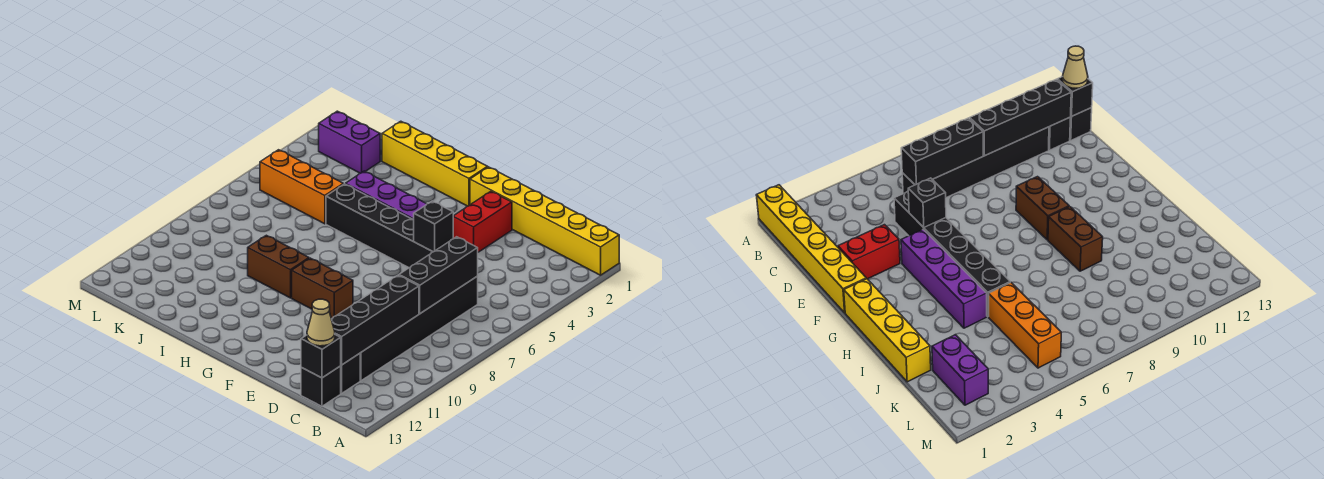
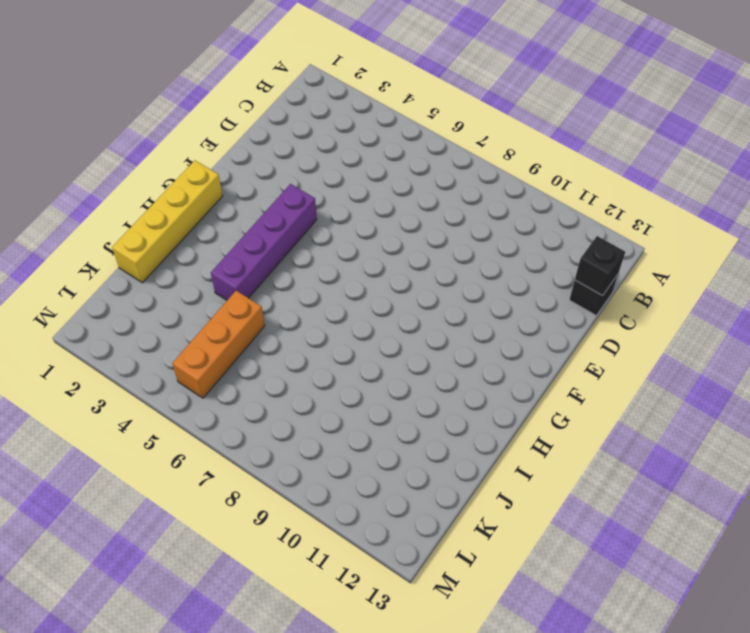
none -> yellow 1x6 brick [470,167,619,275]
none -> black 1x6 brick [360,276,478,381]
none -> black 1x1 brick [341,353,360,393]

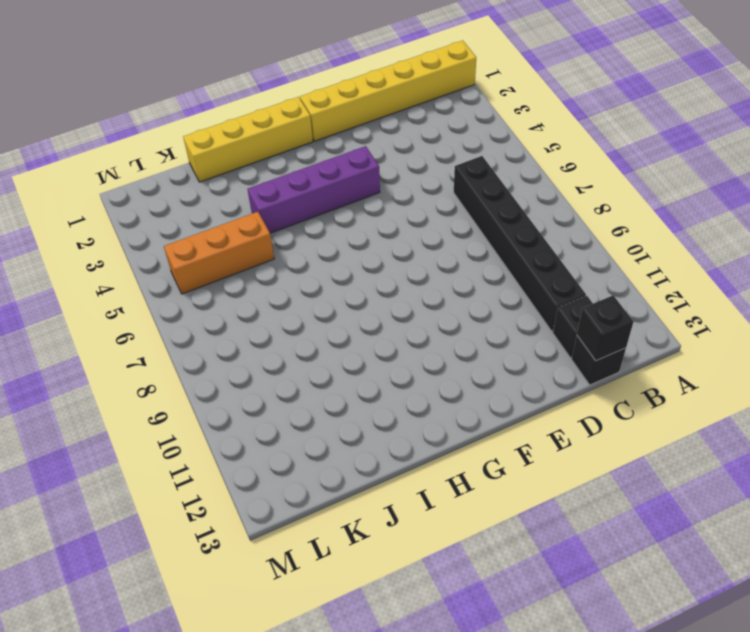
none -> black 1x6 brick [326,184,432,268]
none -> red 1x2 brick [453,191,512,252]
none -> brown 1x2 brick [292,258,353,319]

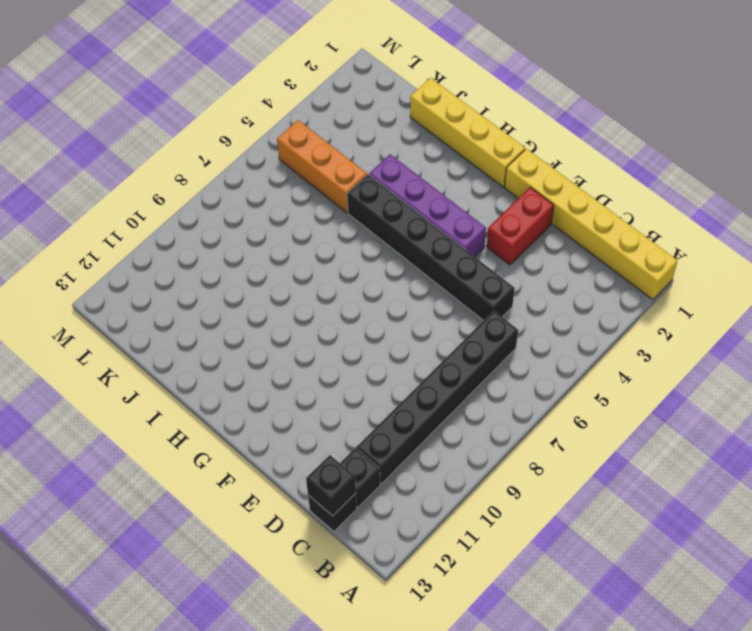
none -> brown 1x2 brick [292,258,353,319]
none -> brown 1x2 brick [248,235,309,298]
none -> purple 1x2 brick [319,111,380,173]

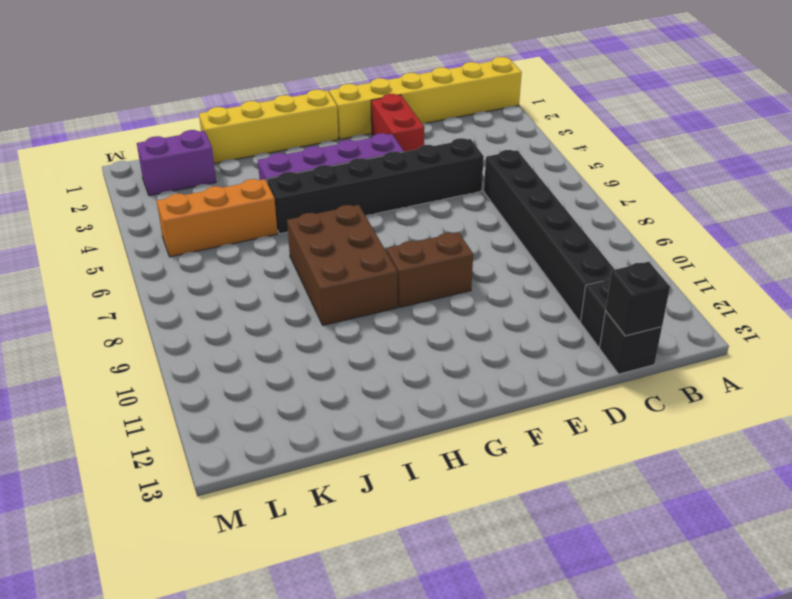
brown 2x3 brick [287,205,397,325] -> brown 1x2 brick [248,235,309,298]
none -> black 1x3 brick [399,237,478,313]
none -> black 1x4 brick [332,275,419,365]
none -> black 1x1 brick [414,201,453,252]

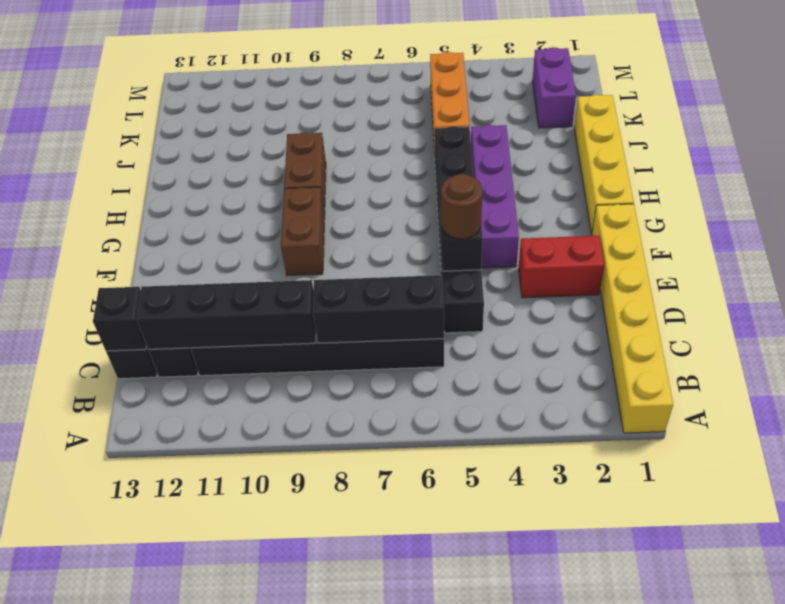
brown 1x1 round brick [441,174,482,239] -> none
none -> tan 1x1 cone [307,299,335,346]

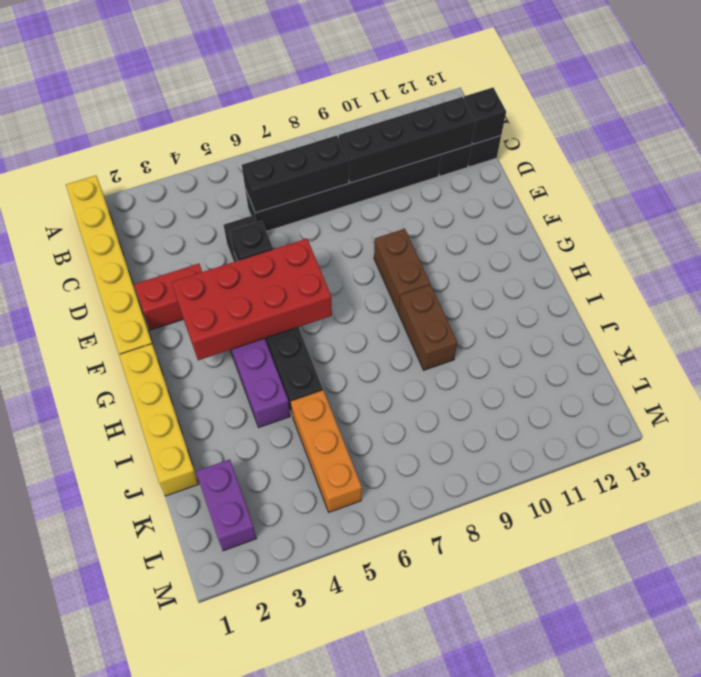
red 2x4 brick [172,239,332,360] -> none
none -> tan 1x1 cone [307,299,335,346]

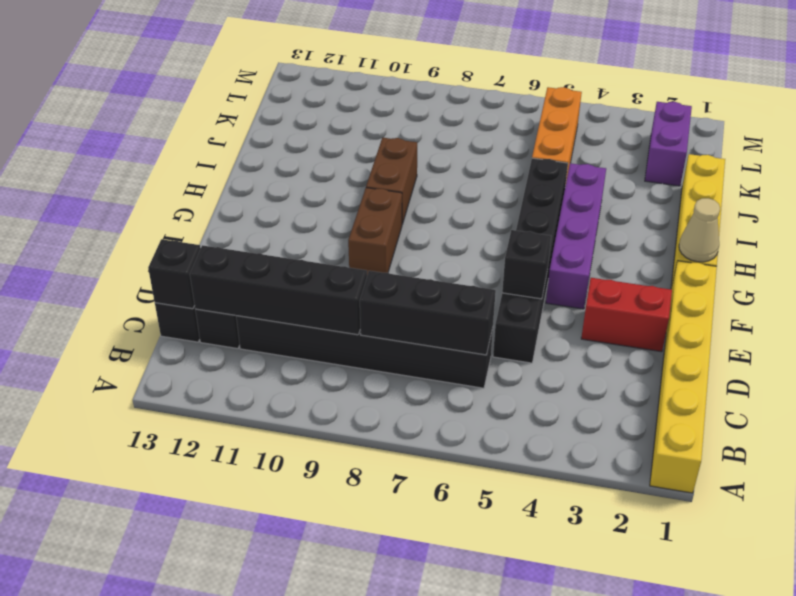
tan 1x1 cone [679,198,720,262] -> tan 1x1 cone moved to [307,299,335,346]

